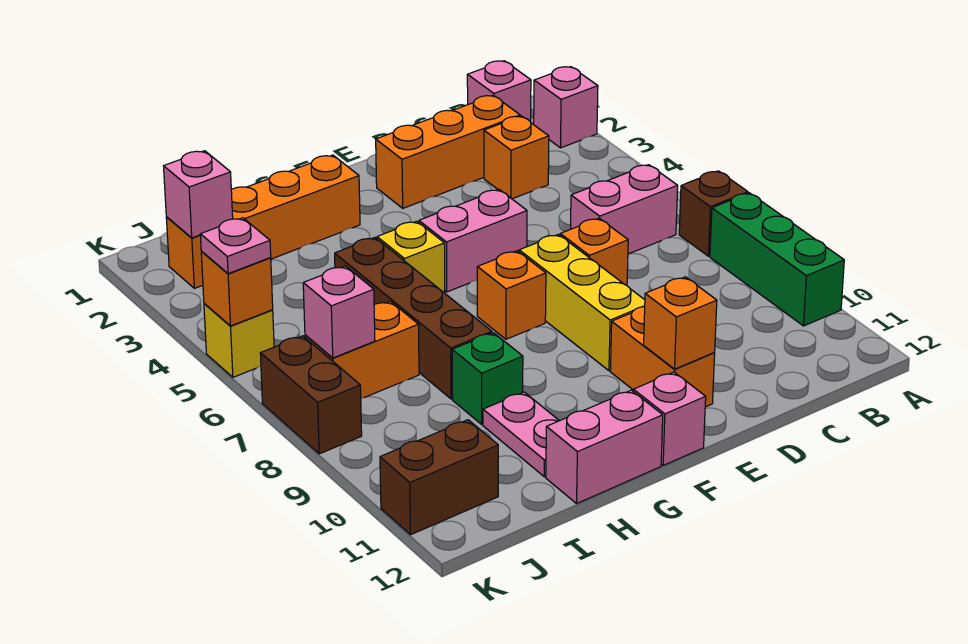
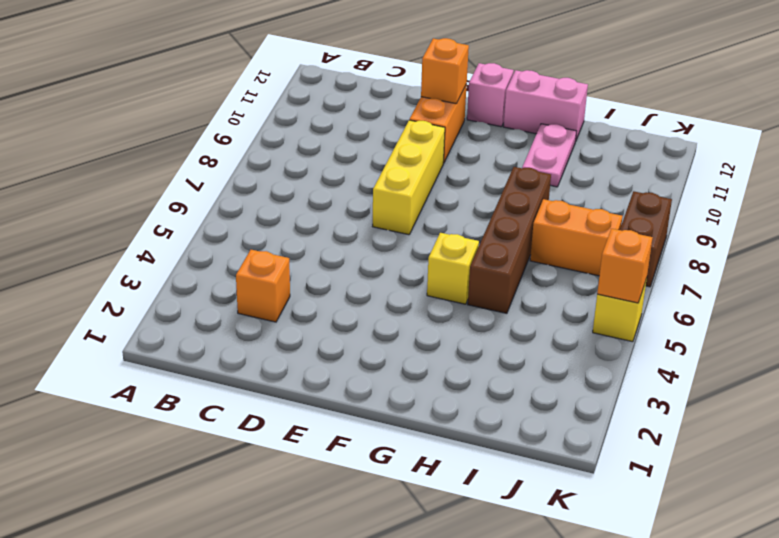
none -> pink 1x1 brick [534,67,598,148]
none -> brown 1x1 brick [679,171,748,256]
none -> green 1x3 brick [710,193,844,326]

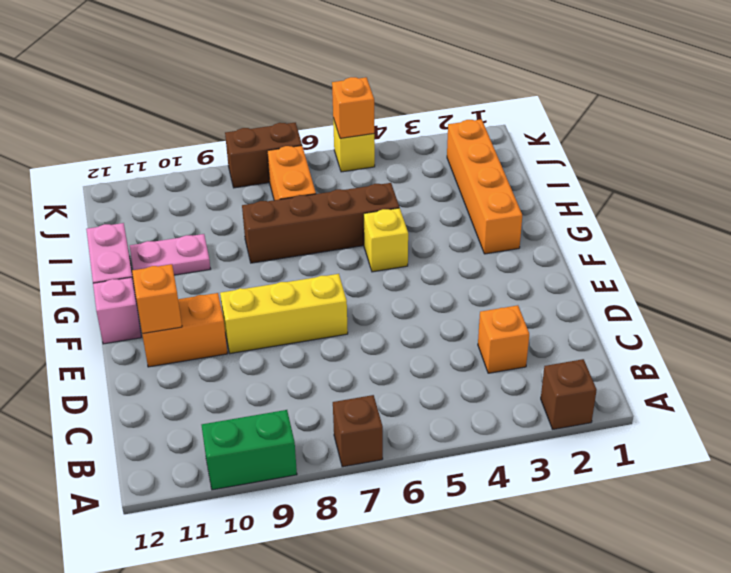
brown 1x1 brick [541,359,597,429] -> pink 1x1 brick [534,67,598,148]
green 1x2 brick [202,410,297,490] -> green 1x3 brick [710,193,844,326]
none -> pink 1x1 brick [467,61,531,122]
none -> pink 1x2 brick [571,165,678,254]
none -> orange 1x3 brick [376,95,520,208]

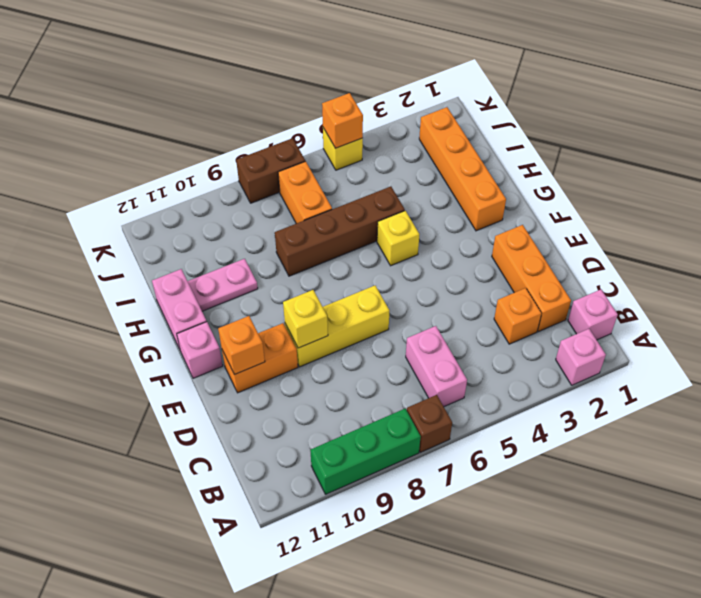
yellow 1x1 brick [283,290,328,348] -> none
none -> orange 1x1 brick [560,218,628,285]
none -> pink 1x2 brick [419,190,527,292]
none -> orange 1x1 brick [477,251,546,339]

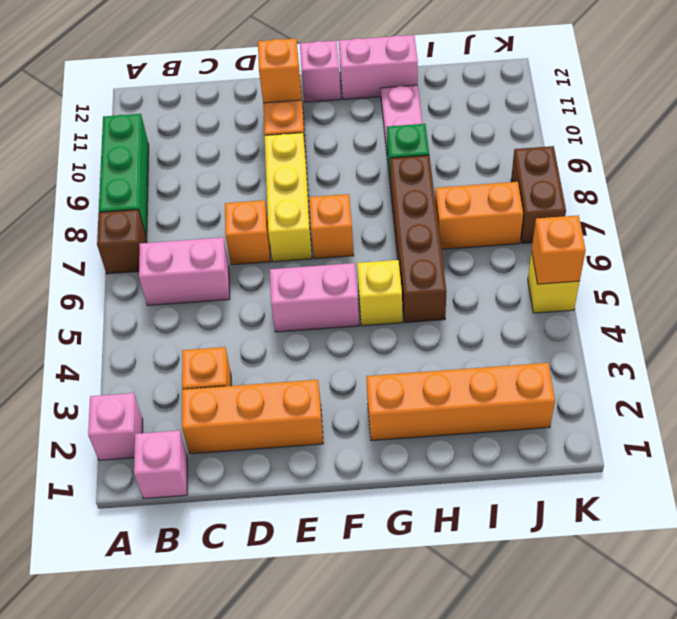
none -> brown 1x2 brick [380,420,498,535]
none -> pink 1x1 brick [164,151,233,238]
none -> pink 1x1 brick [303,266,375,358]

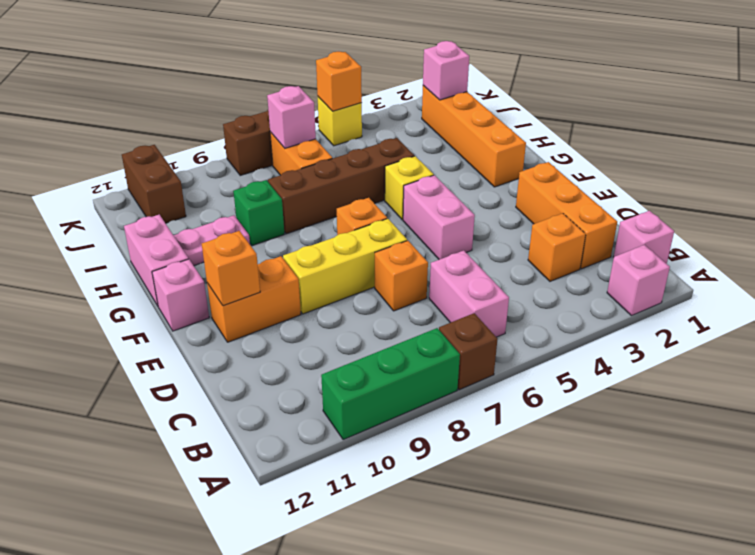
none -> pink 1x1 plate [200,218,271,274]

